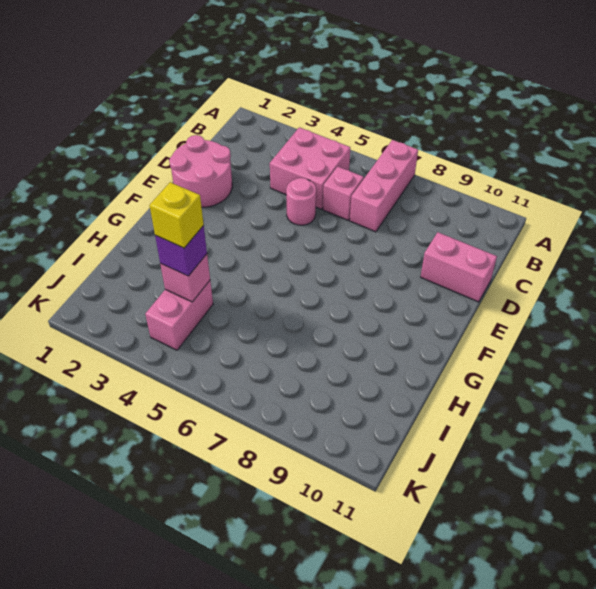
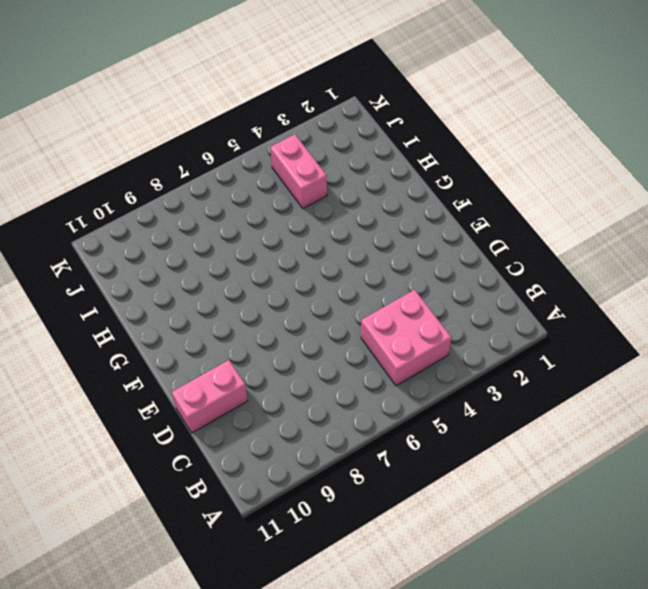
none -> pink 1x3 brick [350,140,418,232]
none -> pink 1x1 brick [323,167,364,220]

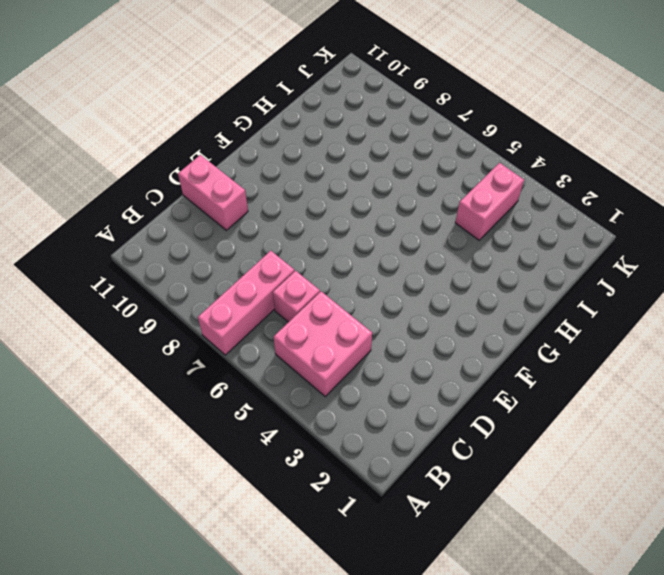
none -> pink 2x2 round brick [169,135,232,207]
none -> pink 1x1 round brick [286,178,316,225]

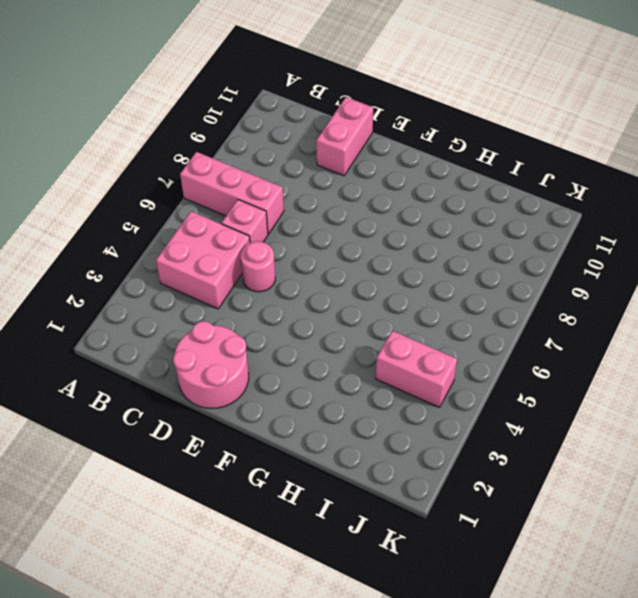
none -> pink 1x1 brick [160,254,210,302]
none -> purple 1x1 brick [155,226,207,276]

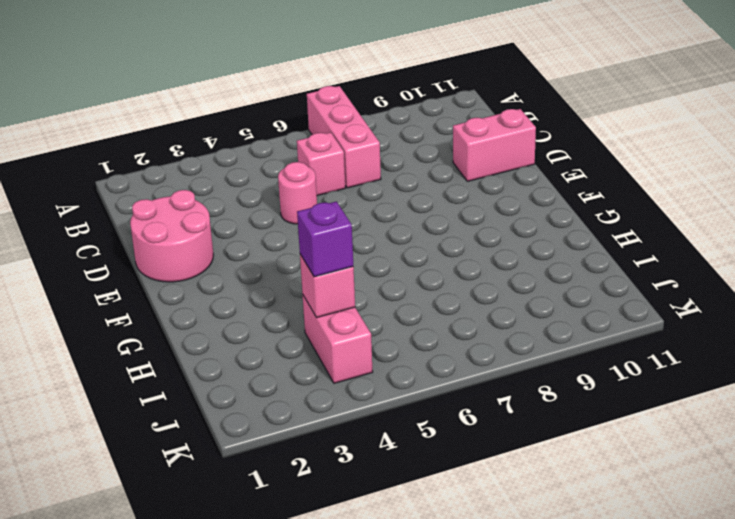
none -> pink 2x2 brick [270,127,350,209]
none -> yellow 1x1 brick [150,182,204,248]

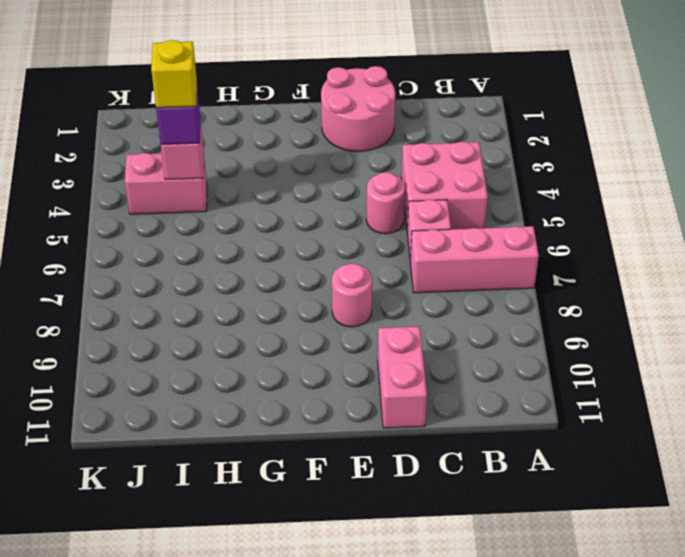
pink 1x1 round brick [332,264,372,327] -> none

